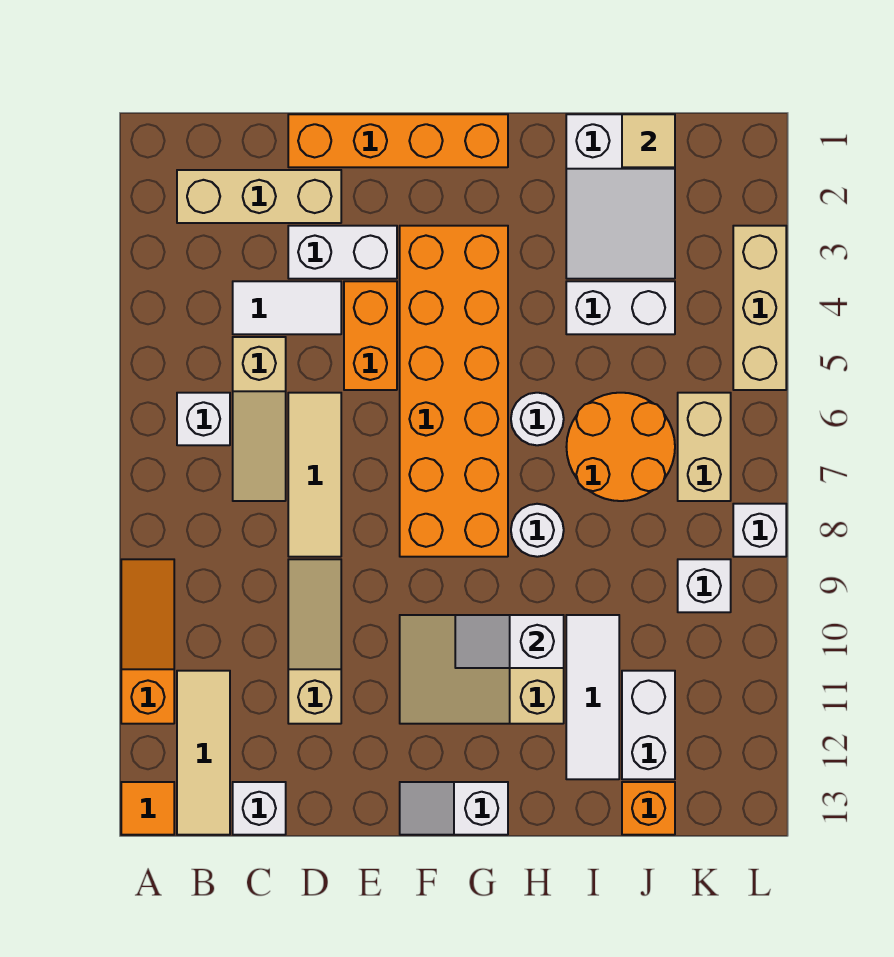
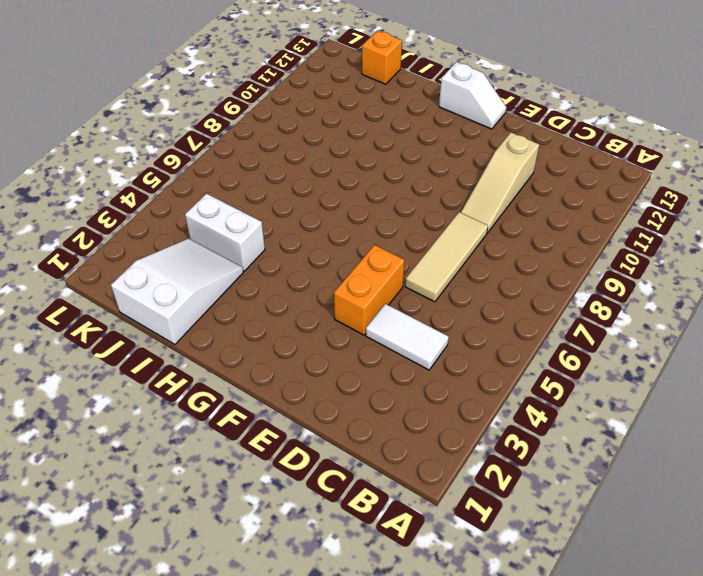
none -> orange 1x3 slope [121,559,174,724]
none -> orange 1x1 tile [121,782,174,835]
none -> tan 1x3 brick [177,170,341,223]
none -> white 1x1 brick [177,393,230,445]

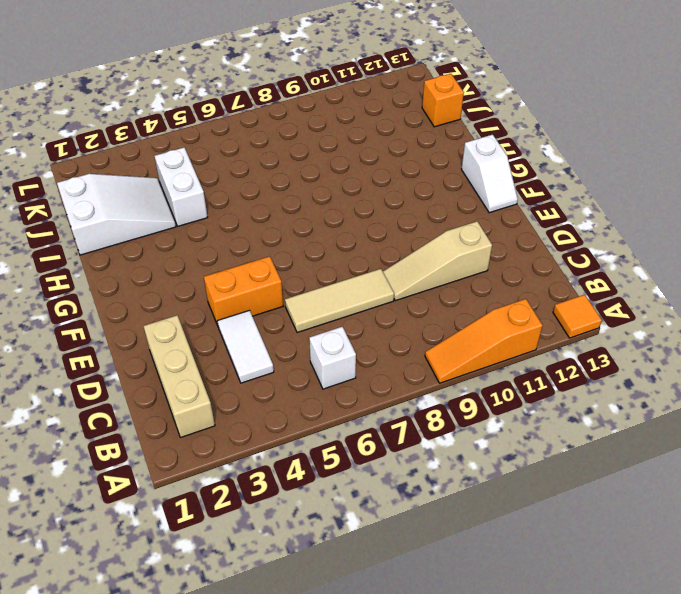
none -> tan 1x3 tile [177,671,230,835]
none -> tan 1x3 slope [233,337,286,501]
none -> white 1x1 brick [233,782,286,835]
none -> orange 1x4 brick [288,114,508,167]

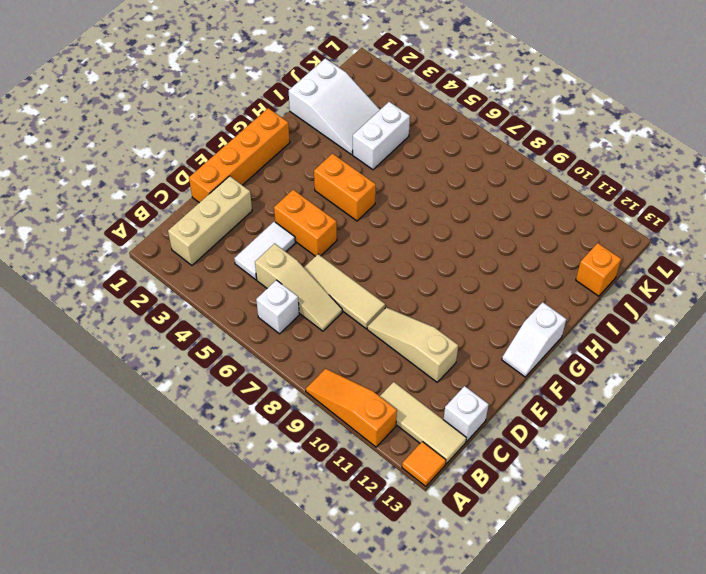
orange 1x2 brick [314,154,376,221] -> orange 2x6 brick [400,226,508,557]
none -> white 1x2 brick [288,226,397,279]
none -> tan 2x3 slope [400,615,564,724]
none -> white 1x1 round brick [511,393,564,445]
none -> white 1x1 round brick [511,504,564,557]

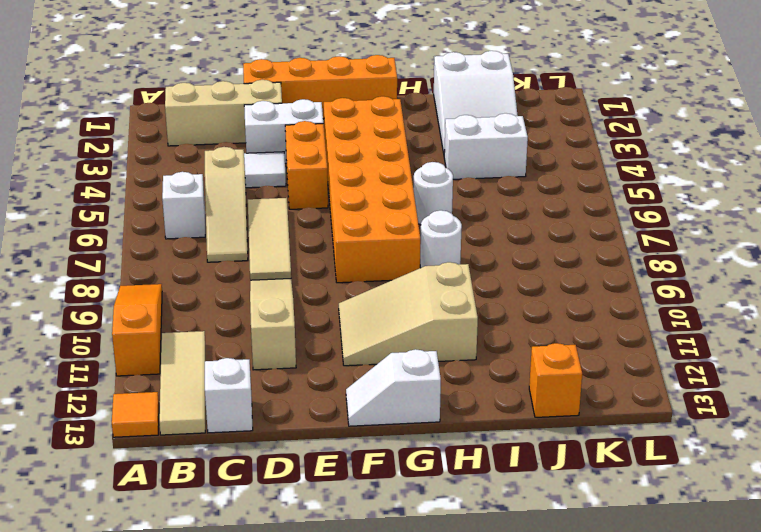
none -> orange 2x2 round brick [566,393,675,501]
none -> white 1x3 tile [566,615,619,779]
none -> white 1x2 brick [622,671,675,779]
none -> tan 1x2 brick [678,393,731,501]

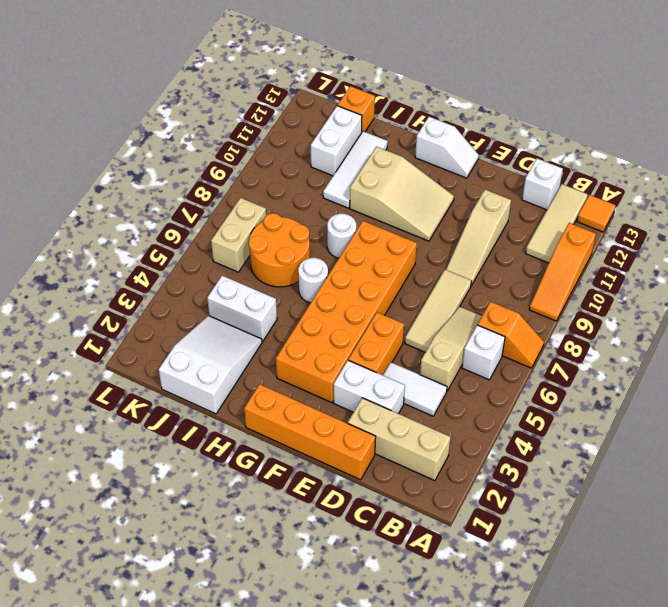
orange 1x2 slope [478,302,544,368] -> none
none -> white 1x1 brick [678,559,731,612]
none -> tan 1x3 brick [733,226,786,390]
none -> white 1x1 brick [733,504,786,557]
none -> white 1x2 slope [455,615,564,668]

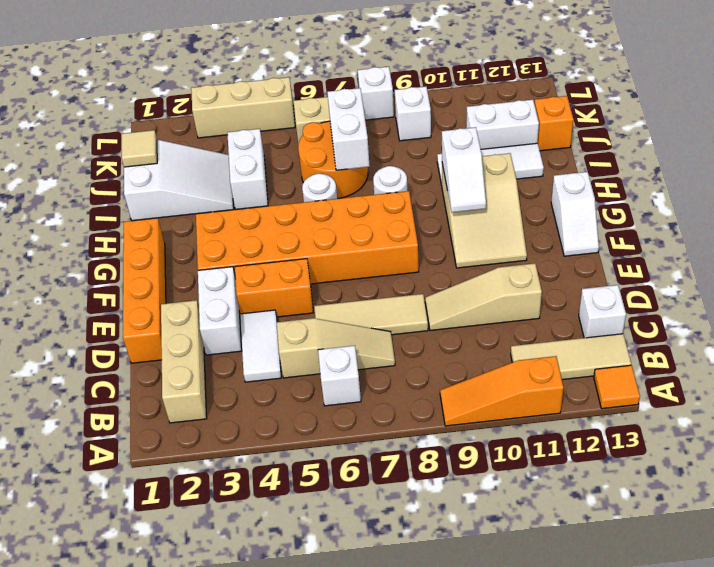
white 1x2 brick [327,88,370,170] -> none

